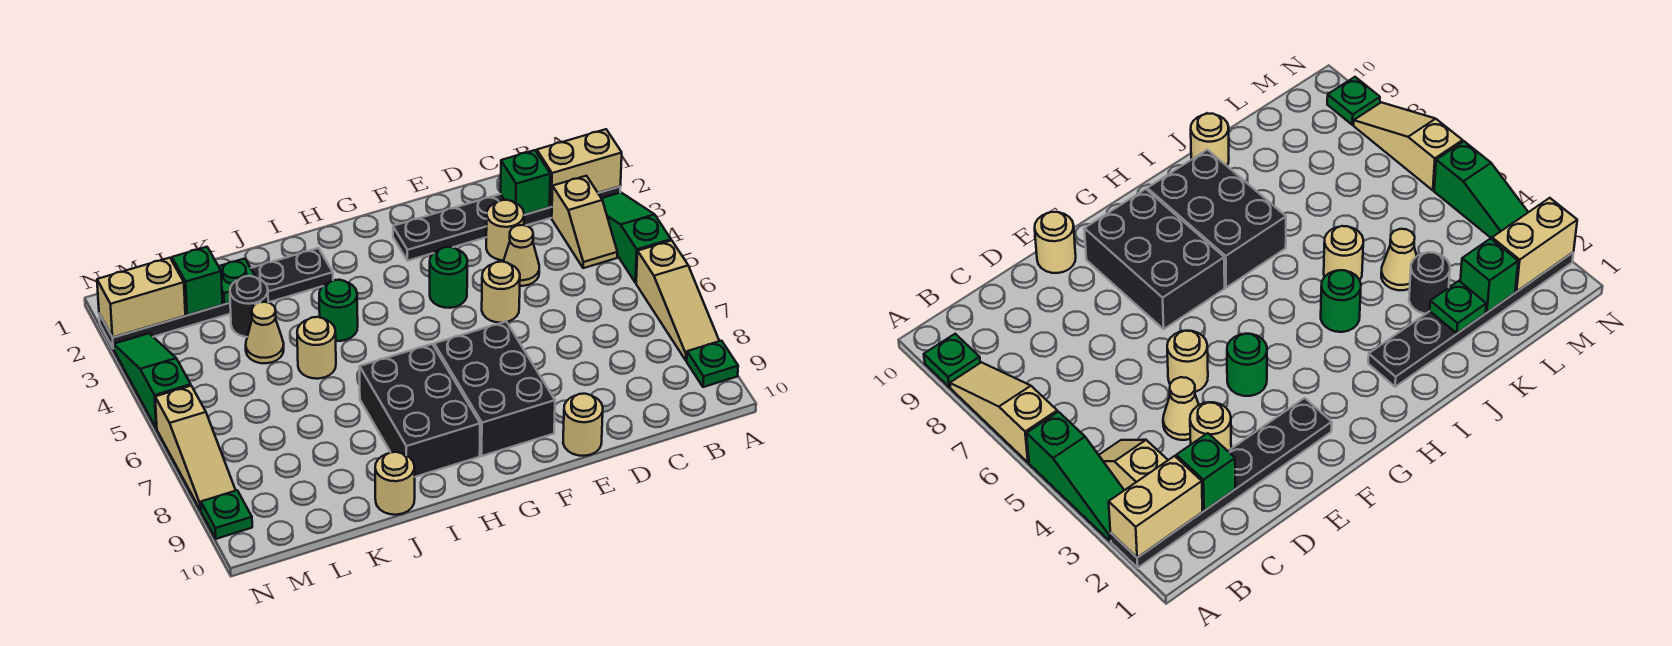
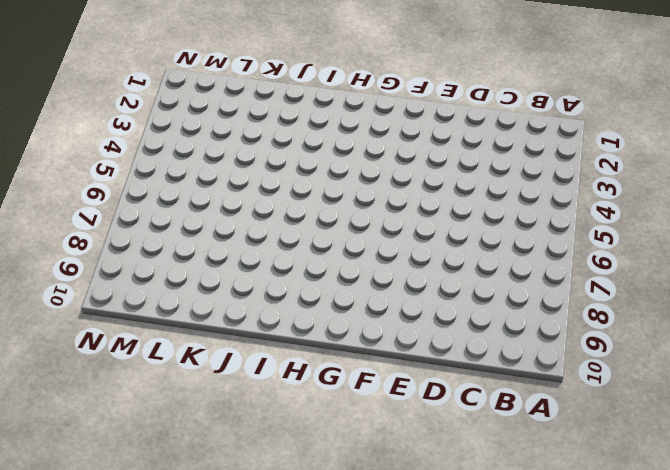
none -> black 1x6 plate [393,187,620,261]
none -> green 1x3 slope [601,192,671,283]
none -> tan 1x3 slope [636,240,719,361]

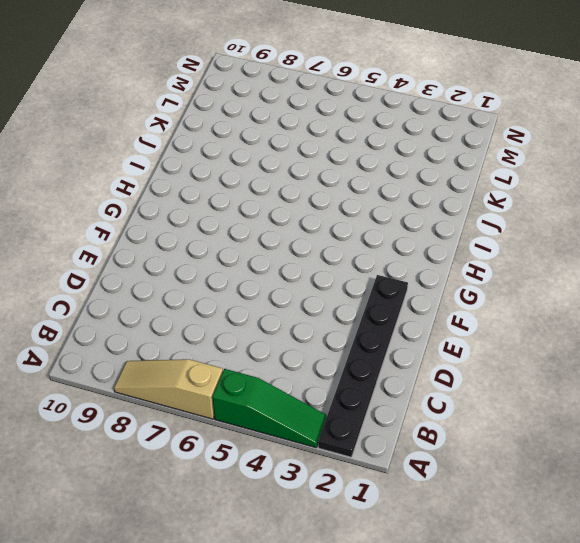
none -> green 1x1 plate [687,341,738,387]
none -> tan 1x2 slope [552,176,617,268]
none -> tan 1x1 round brick [486,200,524,260]

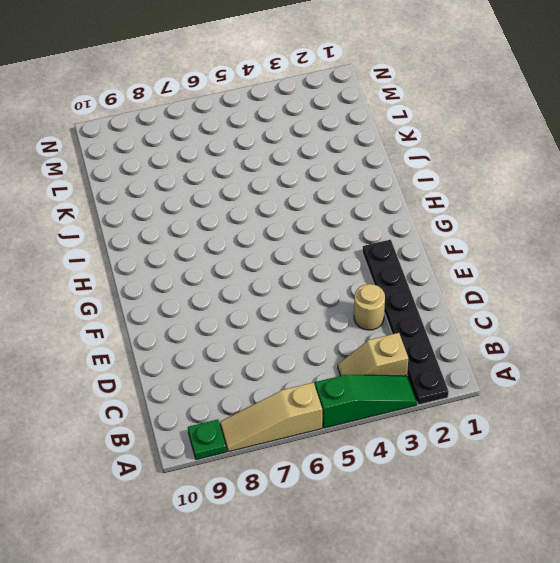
none -> tan 1x1 cone [503,225,539,286]
none -> tan 1x1 round brick [482,262,520,323]
none -> tan 1x1 round brick [563,394,603,456]

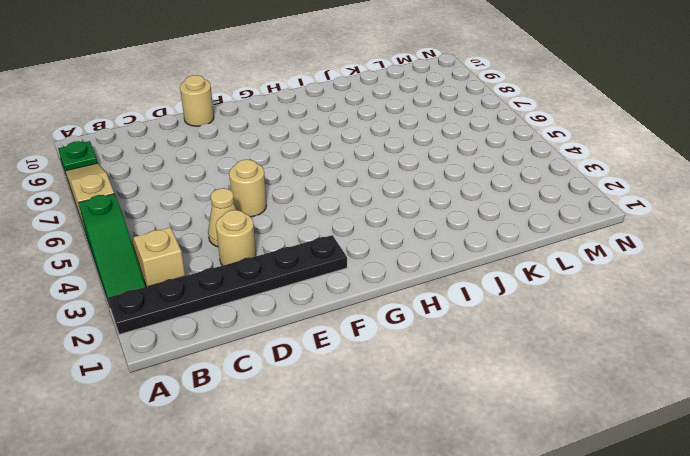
none -> green 1x1 round brick [430,247,467,308]
none -> black 2x3 brick [434,322,555,456]
none -> black 2x3 brick [360,344,480,477]

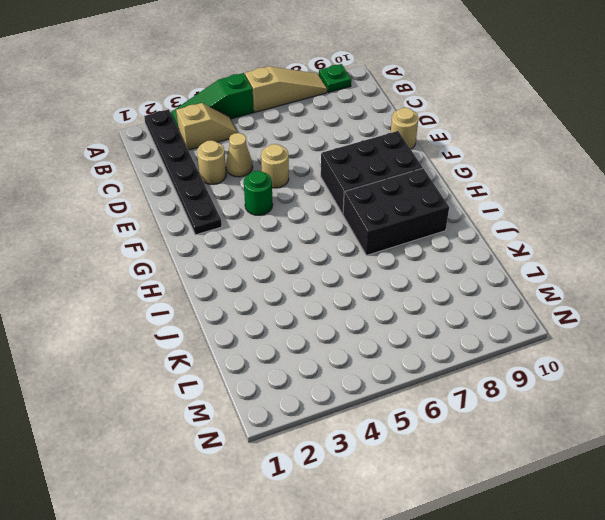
none -> black 1x6 plate [99,248,333,349]
none -> green 1x1 round brick [319,280,358,341]
none -> tan 1x1 round brick [297,317,336,379]

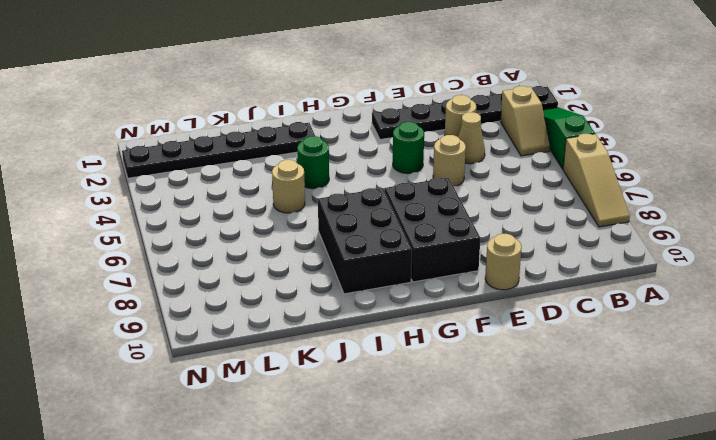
none -> green 1x1 plate [687,341,738,387]
none -> tan 1x1 round brick [375,452,415,515]
none -> black 1x1 round brick [230,276,268,337]

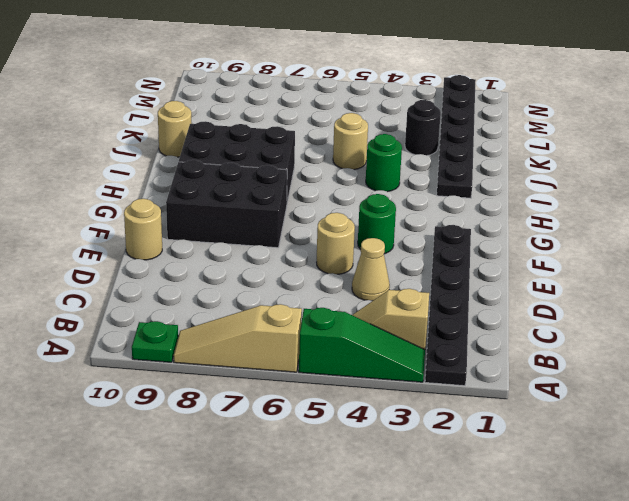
none -> tan 1x1 round brick [486,200,524,260]
none -> tan 1x1 cone [246,302,284,363]
none -> green 1x3 slope [114,333,191,428]

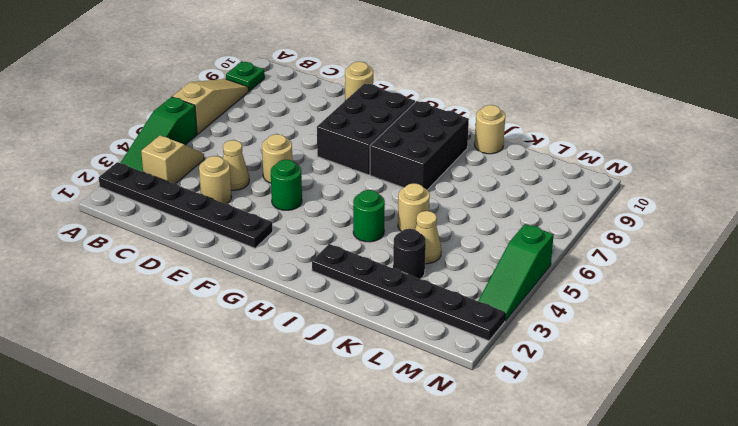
none -> tan 1x3 slope [155,386,236,510]
none -> green 1x1 plate [201,490,252,539]
none -> tan 1x2 brick [537,129,622,207]

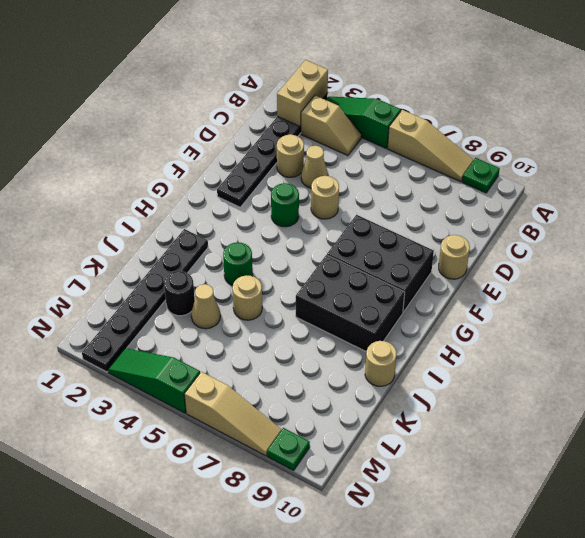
none -> green 1x1 brick [501,150,550,215]
none -> green 1x1 plate [219,259,256,304]
none -> green 1x1 brick [172,247,222,315]

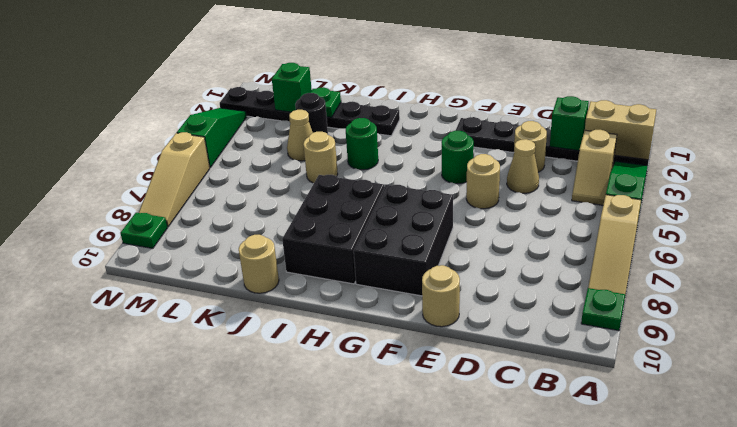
none -> tan 1x2 brick [97,258,185,338]

